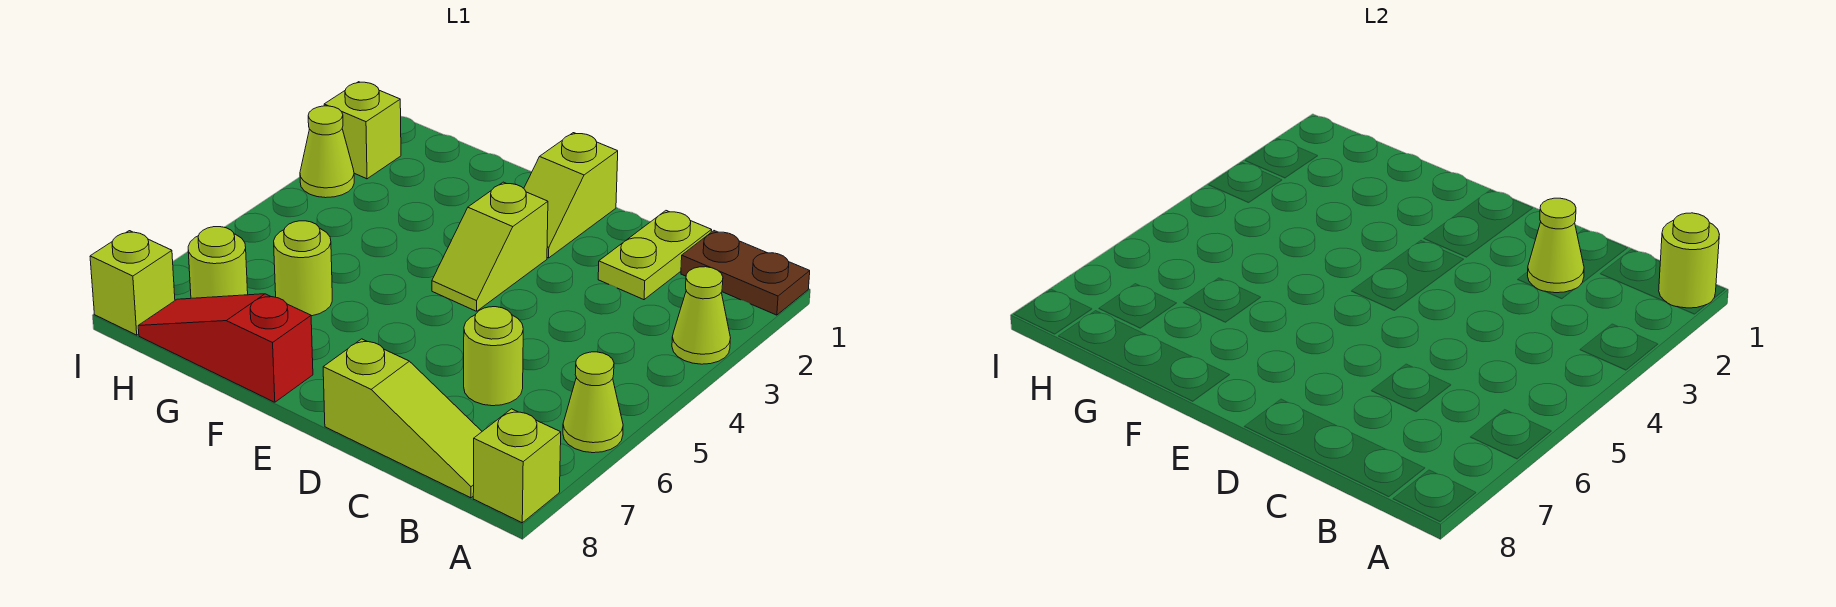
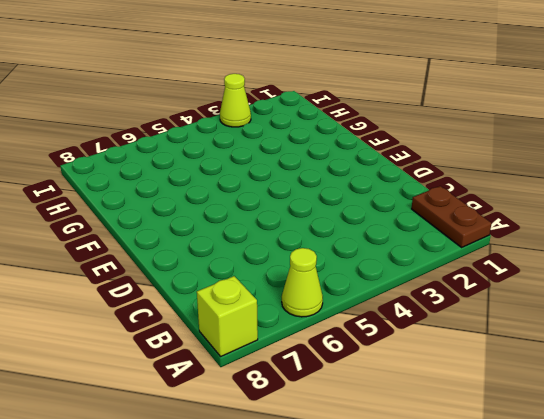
none -> lime 1x1 cone [672,267,730,364]
none -> lime 1x3 slope [323,339,482,498]
none -> lime 1x2 plate [598,211,712,300]

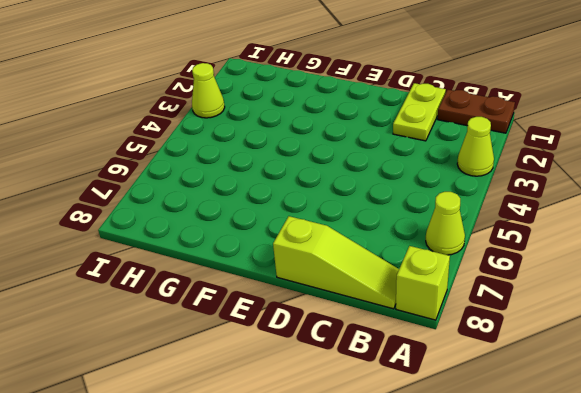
none -> lime 1x1 round brick [464,307,523,406]
none -> lime 1x2 slope [524,133,618,258]
none -> lime 1x2 slope [432,182,548,311]

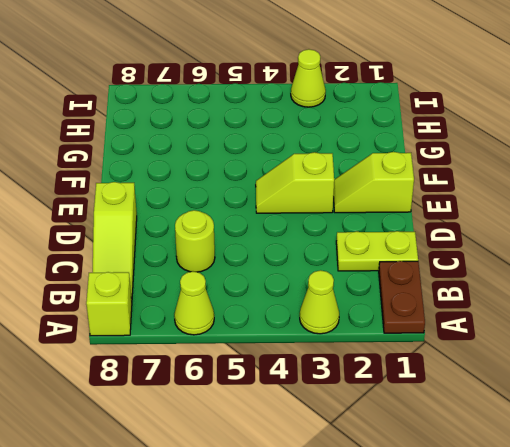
none -> red 1x3 slope [138,294,313,402]
none -> lime 1x1 round brick [274,221,332,316]
none -> lime 1x1 round brick [188,227,248,298]

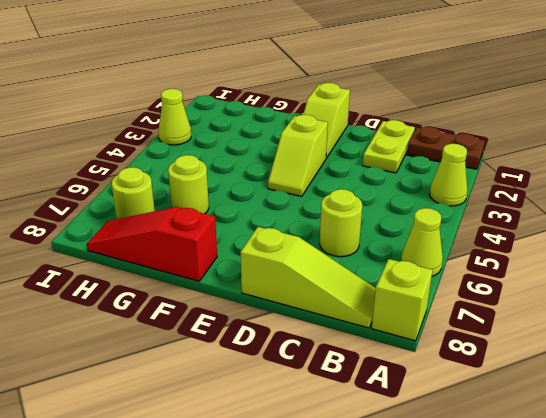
none -> lime 1x1 brick [324,82,401,179]
none -> lime 1x1 brick [90,231,175,335]
none -> lime 1x1 round brick [1659,213,1719,308]

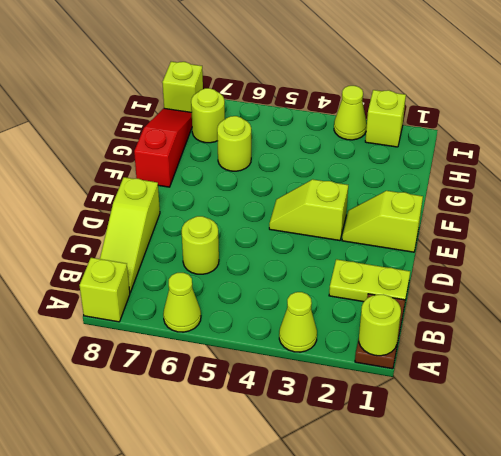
none -> lime 1x1 cone [1528,198,1584,293]

